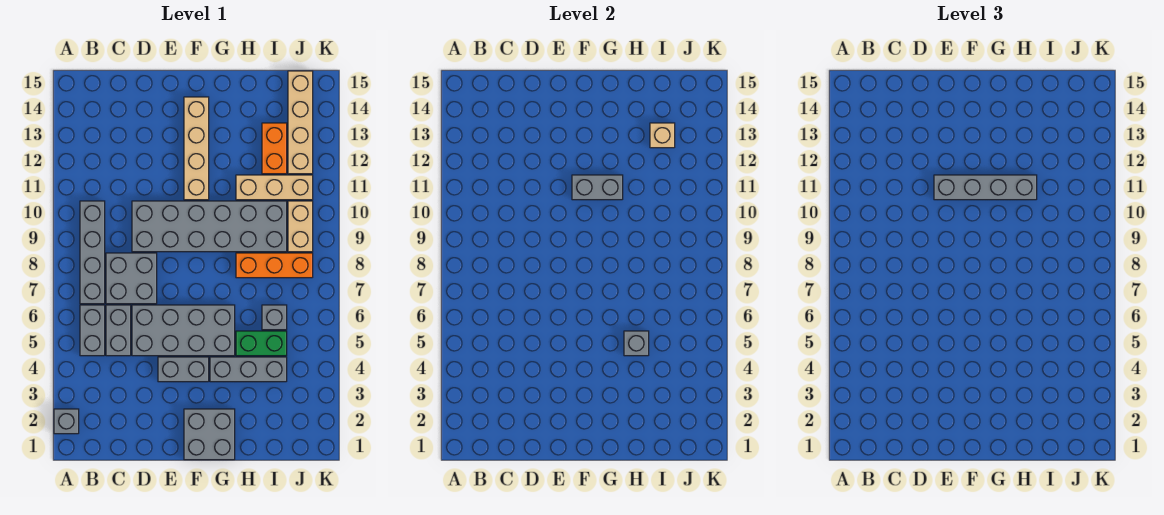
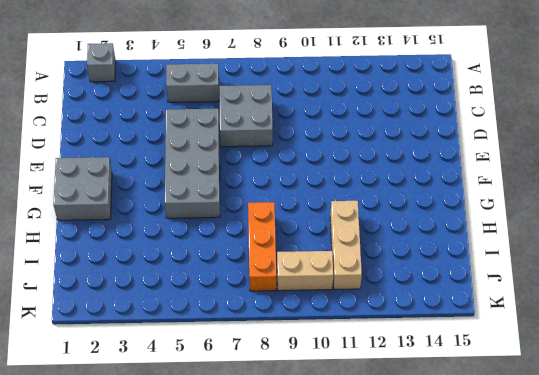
none -> grey 1x4 brick [80,201,105,304]
none -> grey 1x2 brick [106,305,131,356]
none -> grey 2x6 brick [132,201,287,252]

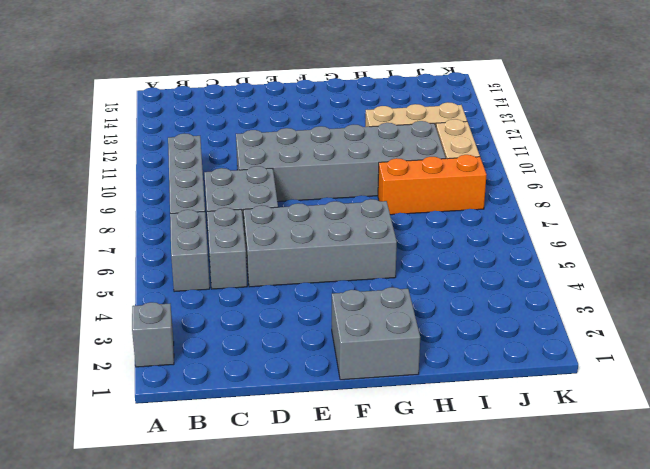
none -> grey 1x2 brick [158,357,209,382]
none -> tan 1x4 brick [184,97,209,200]
none -> grey 1x3 brick [210,357,287,382]

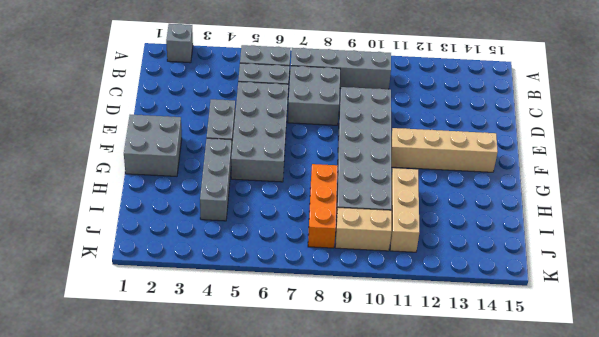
none -> green 1x2 brick [236,331,287,356]
none -> grey 1x1 brick [262,305,287,330]
none -> orange 1x2 brick [262,123,287,174]

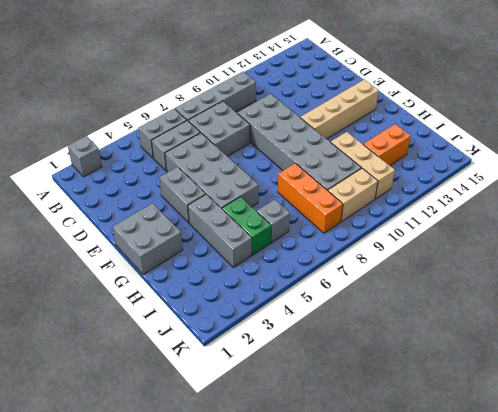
none -> tan 1x4 brick [288,71,313,174]
none -> grey 1x2 brick [572,175,623,200]
none -> grey 1x1 brick [624,331,649,356]

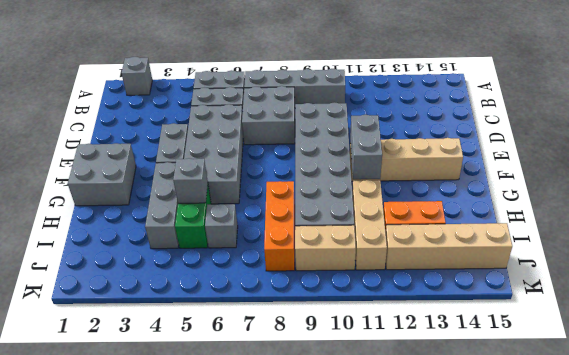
none -> tan 1x1 brick [650,123,675,148]
none -> grey 1x4 brick [934,175,1037,200]

